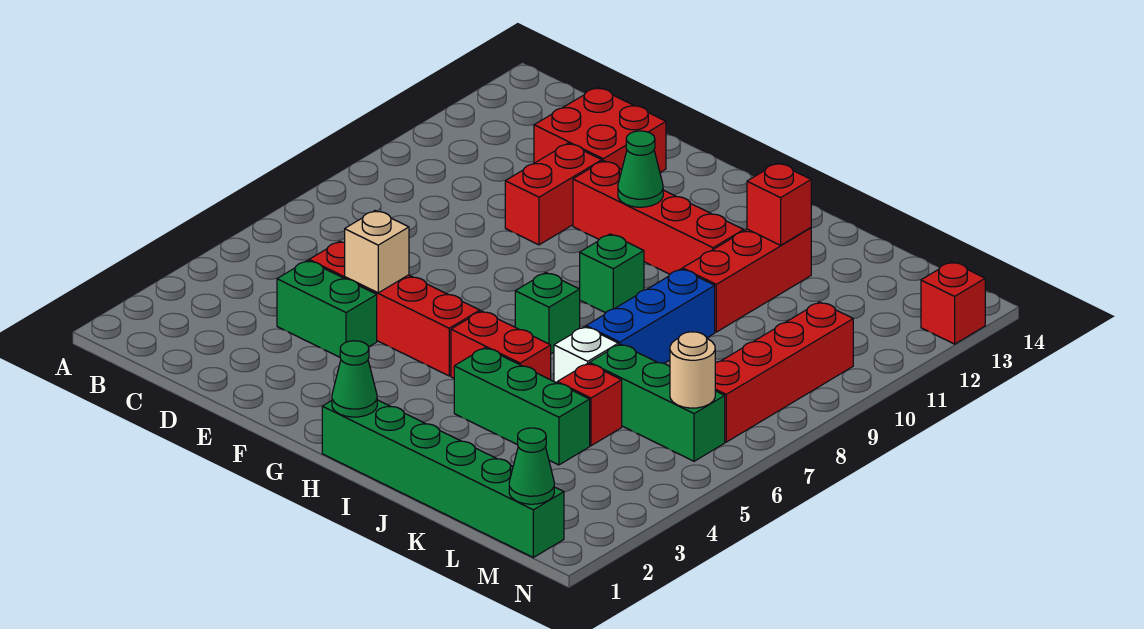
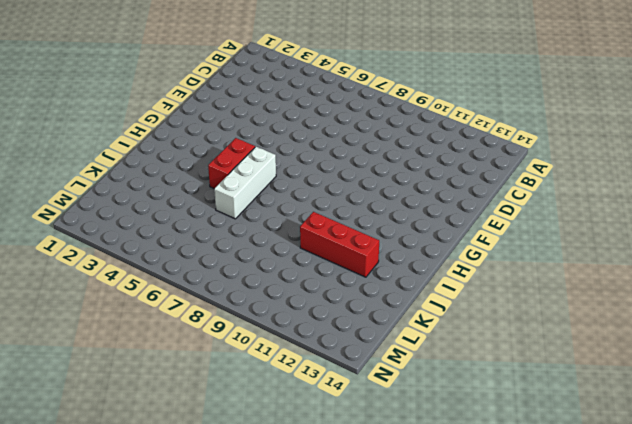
white 1x3 brick [214,147,276,219] -> white 1x1 brick [554,327,618,383]
none -> green 1x2 brick [277,261,377,357]
none -> red 1x4 brick [309,241,480,376]
none -> red 2x2 brick [534,87,666,172]

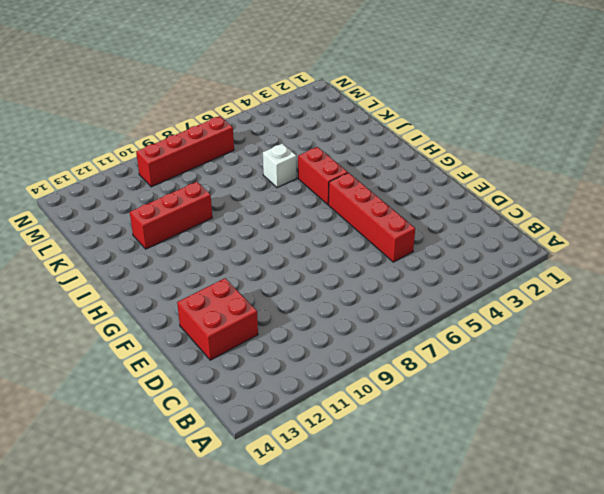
none -> green 1x2 brick [277,261,377,357]
none -> red 1x2 brick [505,143,602,245]
none -> red 1x4 brick [573,161,744,274]

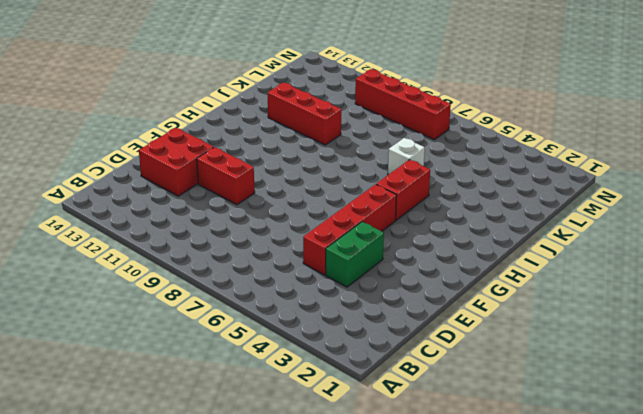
none -> red 1x4 brick [573,161,744,274]
none -> green 1x6 brick [322,400,564,557]
none -> green 1x1 brick [515,273,580,354]

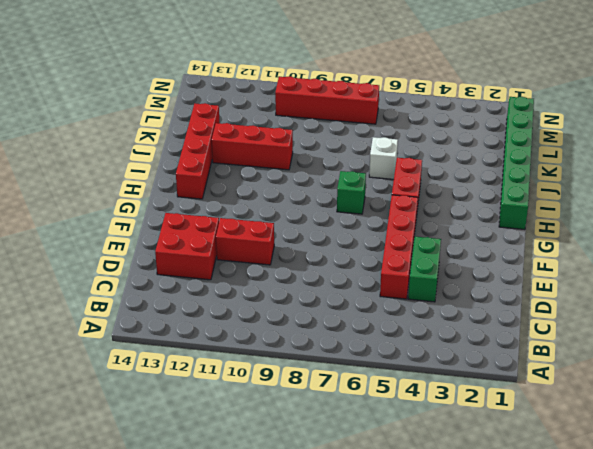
red 1x4 brick [176,103,220,199] -> red 1x4 brick moved to [573,161,744,274]
none -> green 1x1 brick [580,234,644,313]
none -> green 1x3 brick [454,348,590,465]
none -> blue 1x3 brick [586,269,715,363]

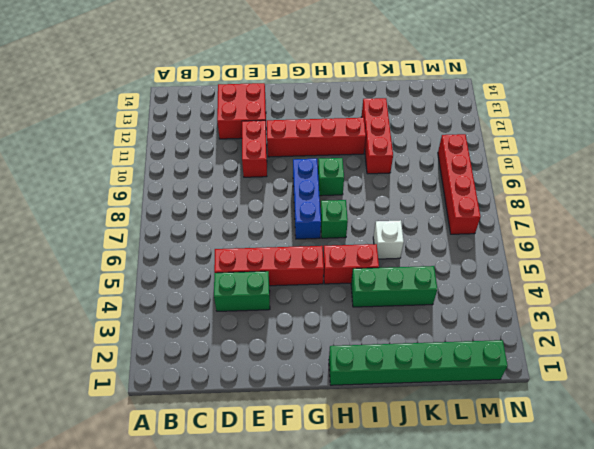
blue 1x3 brick [293,159,321,239] -> blue 1x3 brick moved to [586,269,715,363]
none -> red 1x1 brick [557,363,622,446]
none -> green 1x3 brick [589,344,725,461]
none -> red 1x1 brick [921,262,985,344]

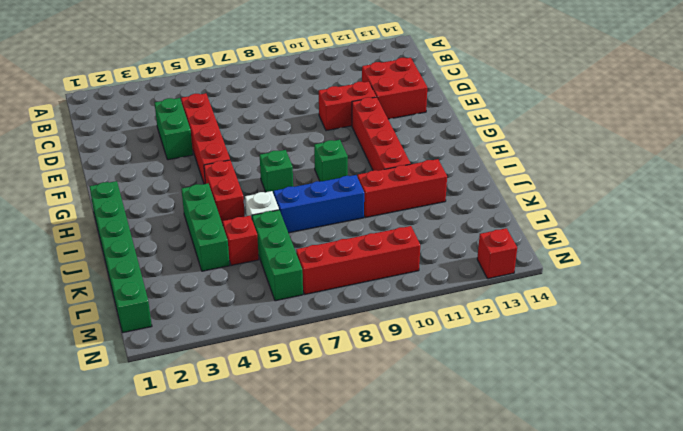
none -> tan 1x1 brick [345,211,409,293]
none -> green 1x1 cone [618,131,663,207]
none -> green 1x1 cone [332,341,377,417]

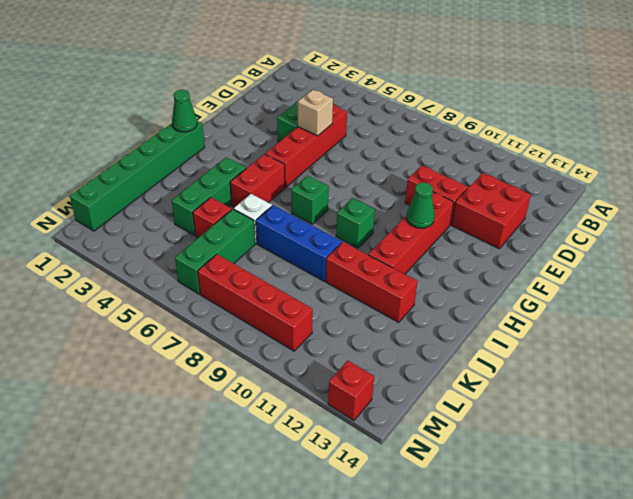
none -> red 1x1 brick [747,163,811,245]
none -> green 1x1 cone [509,428,554,504]
none -> tan 1x1 round brick [670,332,715,408]

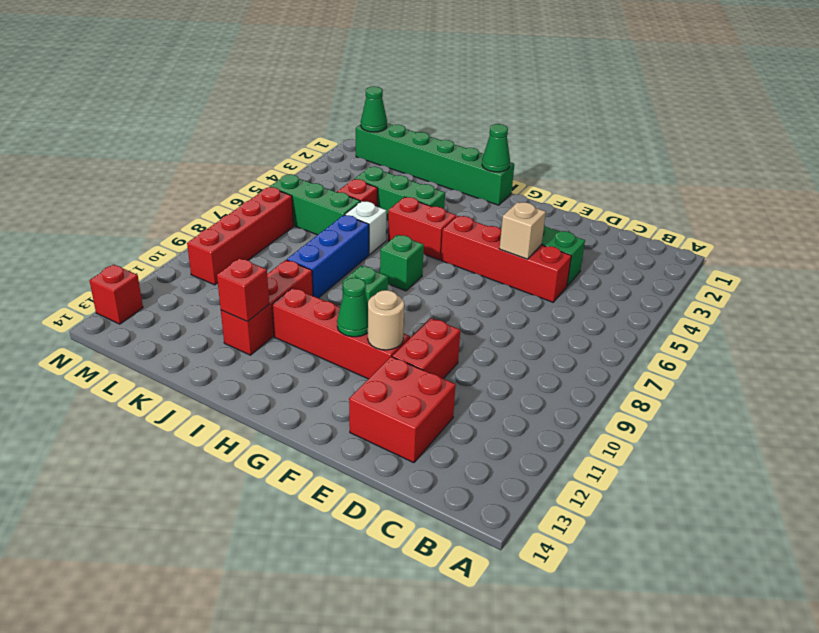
tan 1x1 round brick [368,290,404,350] -> tan 1x1 round brick moved to [670,332,715,408]

